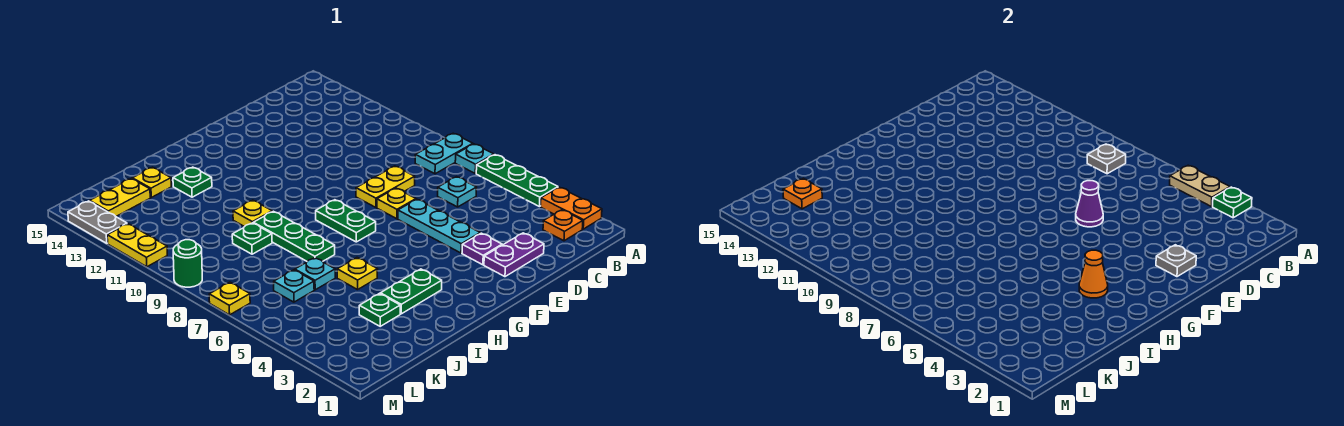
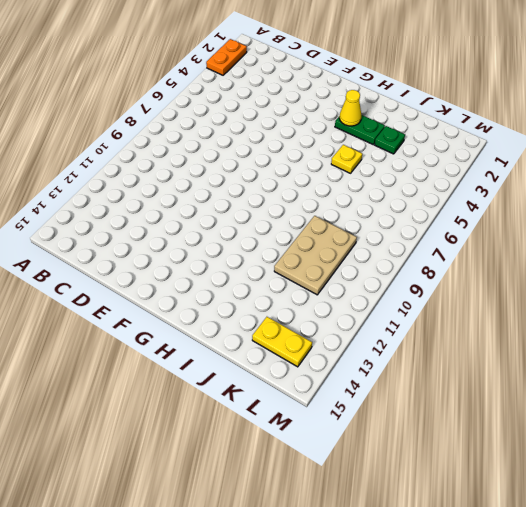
yellow 1x1 cone [340,90,361,126] -> orange 1x1 cone [1079,250,1108,298]
tan 2x3 plate [274,216,357,295] -> green 1x1 plate [232,223,272,254]
none -> green 1x3 plate [476,155,558,207]
none -> cyan 1x1 plate [455,144,494,173]
none -> cyan 1x2 plate [415,133,473,174]
none -> orange 1x1 plate [543,210,583,241]

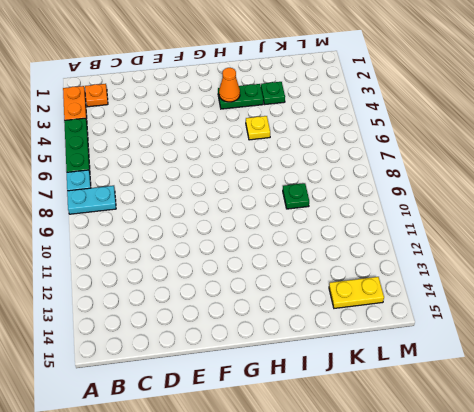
none -> cyan 1x1 plate [438,177,477,207]
none -> purple 1x2 plate [484,233,544,277]
none -> yellow 1x2 plate [356,166,415,207]
none -> purple 1x1 plate [462,233,502,265]

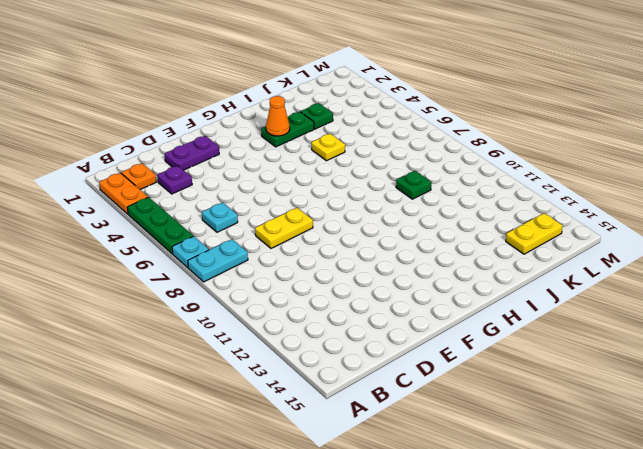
purple 1x1 plate [157,166,192,194] -> purple 1x1 plate moved to [462,233,502,265]
none -> cyan 1x3 plate [398,199,480,253]
none -> yellow 1x1 plate [377,188,416,219]
none -> green 1x2 plate [316,200,376,242]
none -> green 1x3 plate [254,211,335,261]

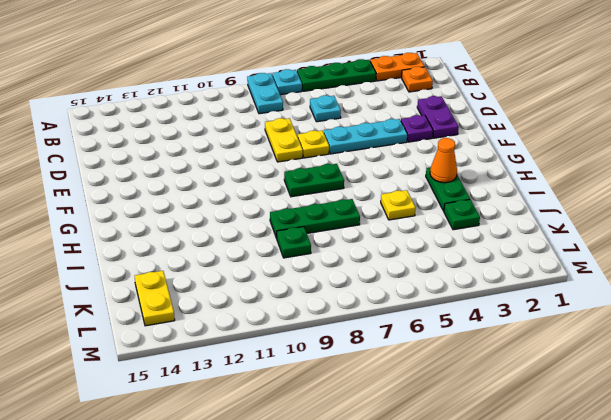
none -> yellow 1x1 plate [233,200,272,227]
none -> green 1x1 plate [173,167,212,197]
none -> cyan 1x1 plate [295,258,335,290]
none -> yellow 1x1 plate [132,167,171,197]

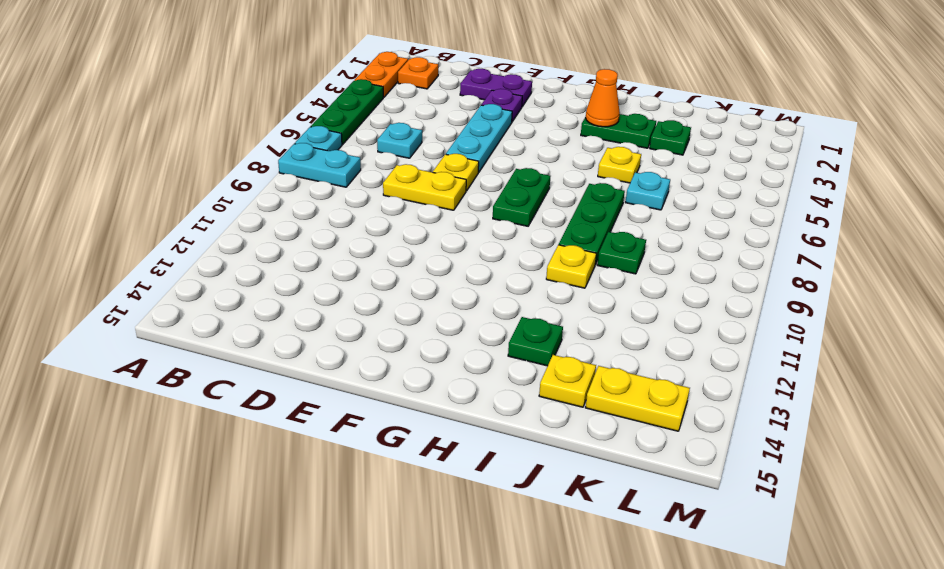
none -> cyan 1x1 plate [274,270,314,302]
none -> yellow 1x1 plate [209,282,250,315]
none -> green 1x1 round brick [173,240,202,287]
none -> yellow 1x2 plate [107,224,167,267]

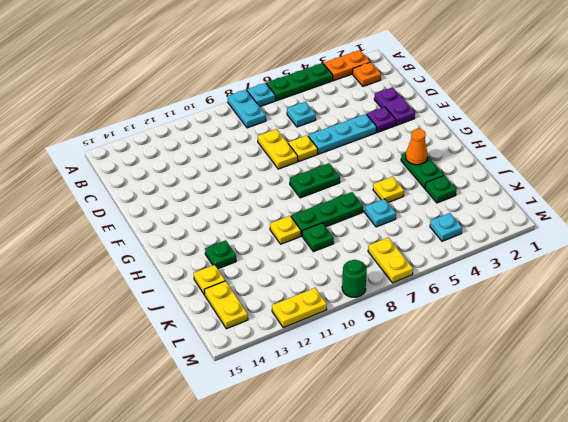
cyan 1x1 plate [430,213,462,241] -> cyan 1x1 plate moved to [274,270,314,302]
yellow 1x2 plate [368,238,413,283] -> yellow 1x1 plate [209,282,250,315]
none -> grey 1x2 plate [68,201,127,243]
none -> green 1x1 plate [1213,187,1252,218]
none -> tan 1x2 plate [1170,165,1230,207]
none -> grey 1x1 plate [1087,144,1126,174]

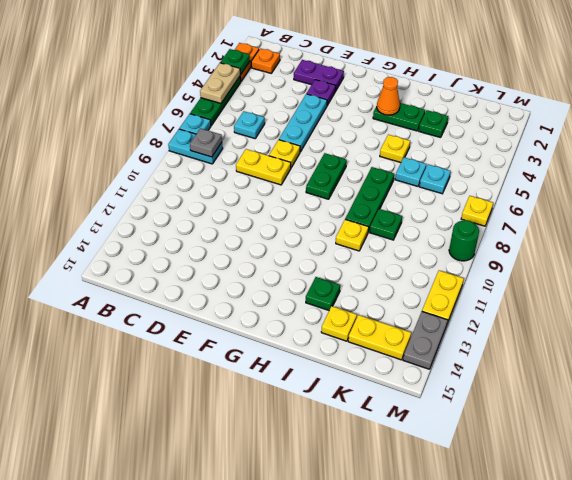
none -> grey 1x1 plate [1156,245,1196,277]
none -> purple 1x1 cone [1076,181,1103,227]
none -> orange 1x1 plate [783,178,822,209]

